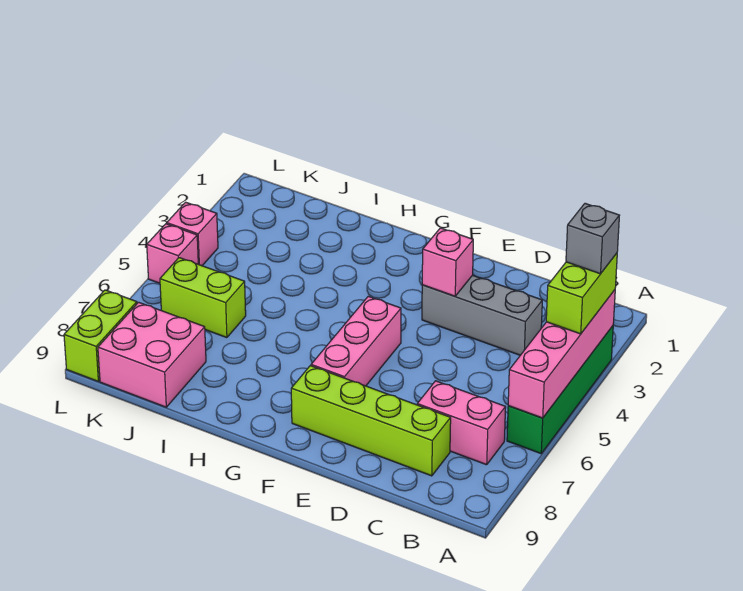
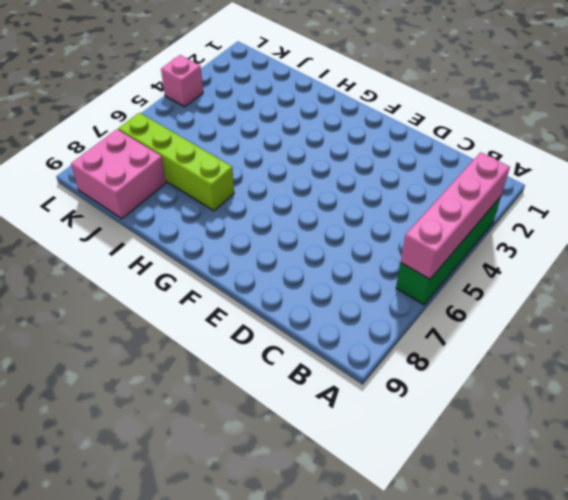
lime 1x4 brick [118,113,234,211] -> lime 1x4 brick moved to [291,366,451,476]
none -> pink 1x2 brick [417,381,506,465]
none -> grey 1x3 brick [422,275,542,355]
none -> pink 1x3 brick [311,296,401,386]

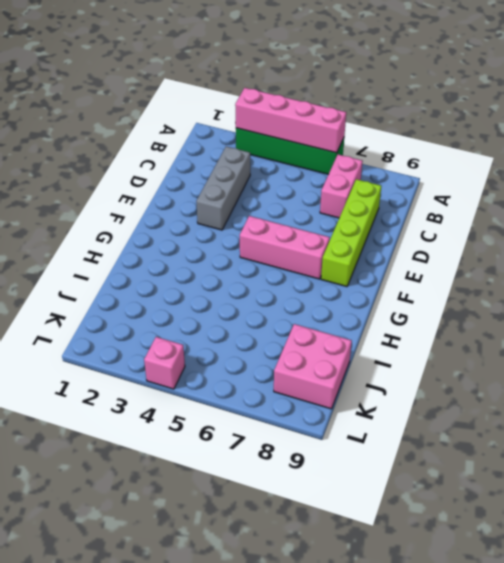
none -> lime 1x2 brick [160,258,246,338]
none -> pink 1x1 brick [147,224,198,283]
none -> lime 1x2 brick [64,290,137,381]

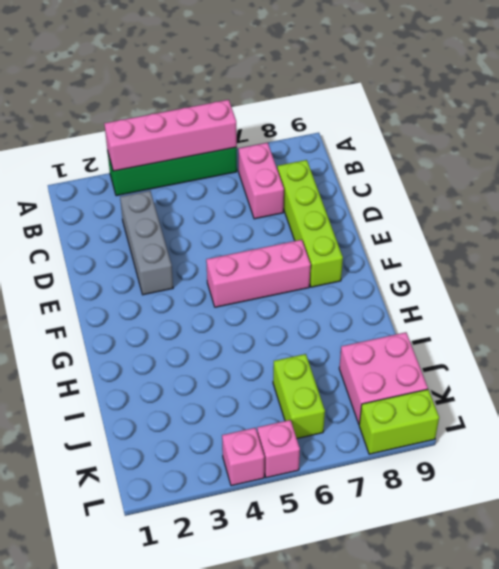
none -> pink 1x1 brick [422,228,473,296]
none -> lime 1x2 brick [546,253,617,334]
none -> grey 1x1 brick [566,203,619,274]

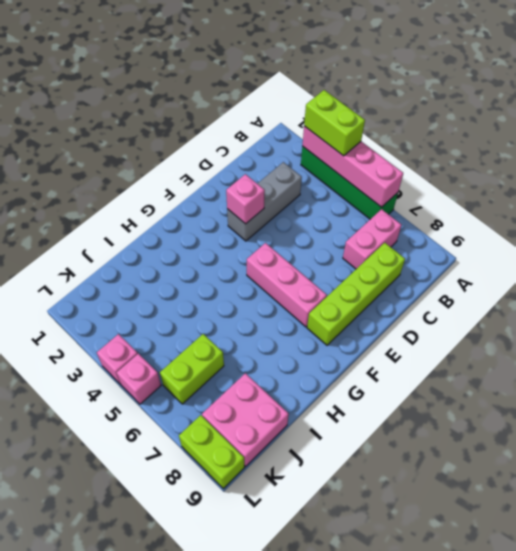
none -> grey 1x1 brick [566,203,619,274]

